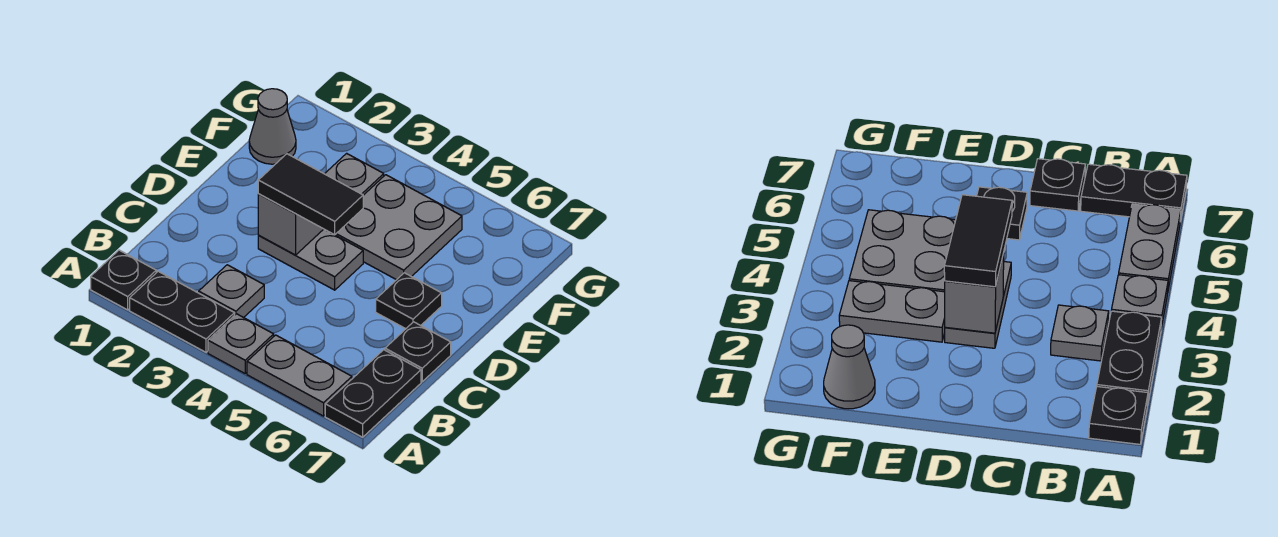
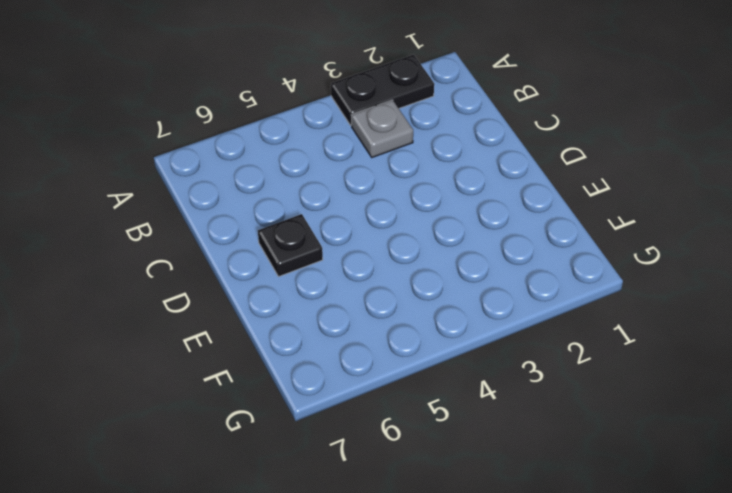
none -> black 1x1 plate [91,250,156,310]
none -> grey 1x1 plate [208,314,274,373]
none -> grey 1x2 plate [247,335,352,416]

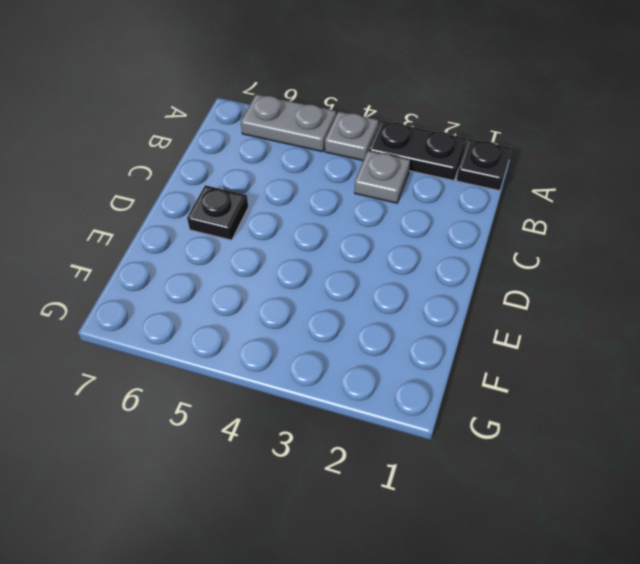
none -> black 1x2 plate [325,350,421,437]
none -> black 1x1 plate [385,322,451,381]
none -> grey 1x2 plate [258,229,363,290]

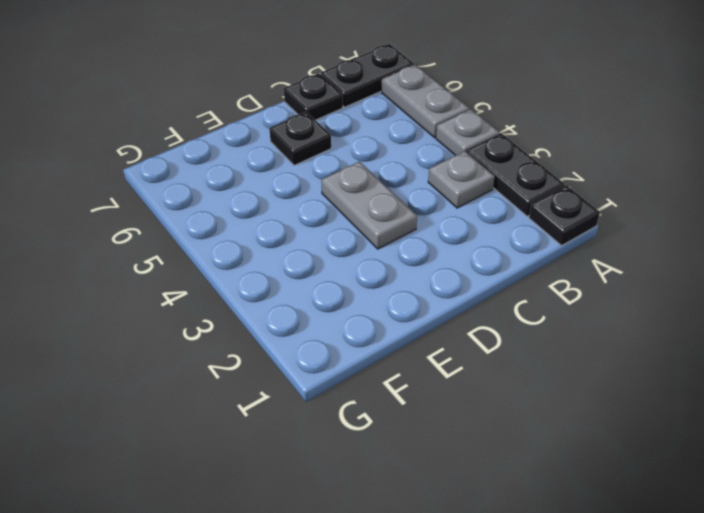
none -> grey 1x2 plate [325,153,384,195]
none -> grey 2x2 plate [335,175,462,280]
none -> grey 1x1 cone [249,89,296,164]

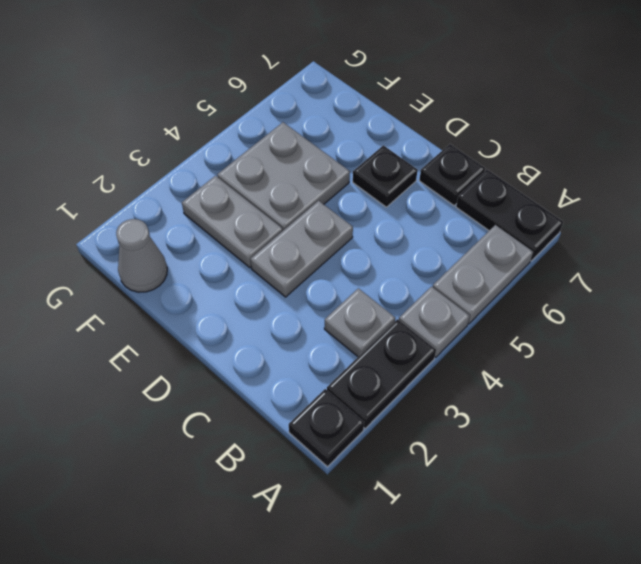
none -> grey 1x1 brick [258,194,323,255]
none -> black 1x2 tile [258,154,363,235]

